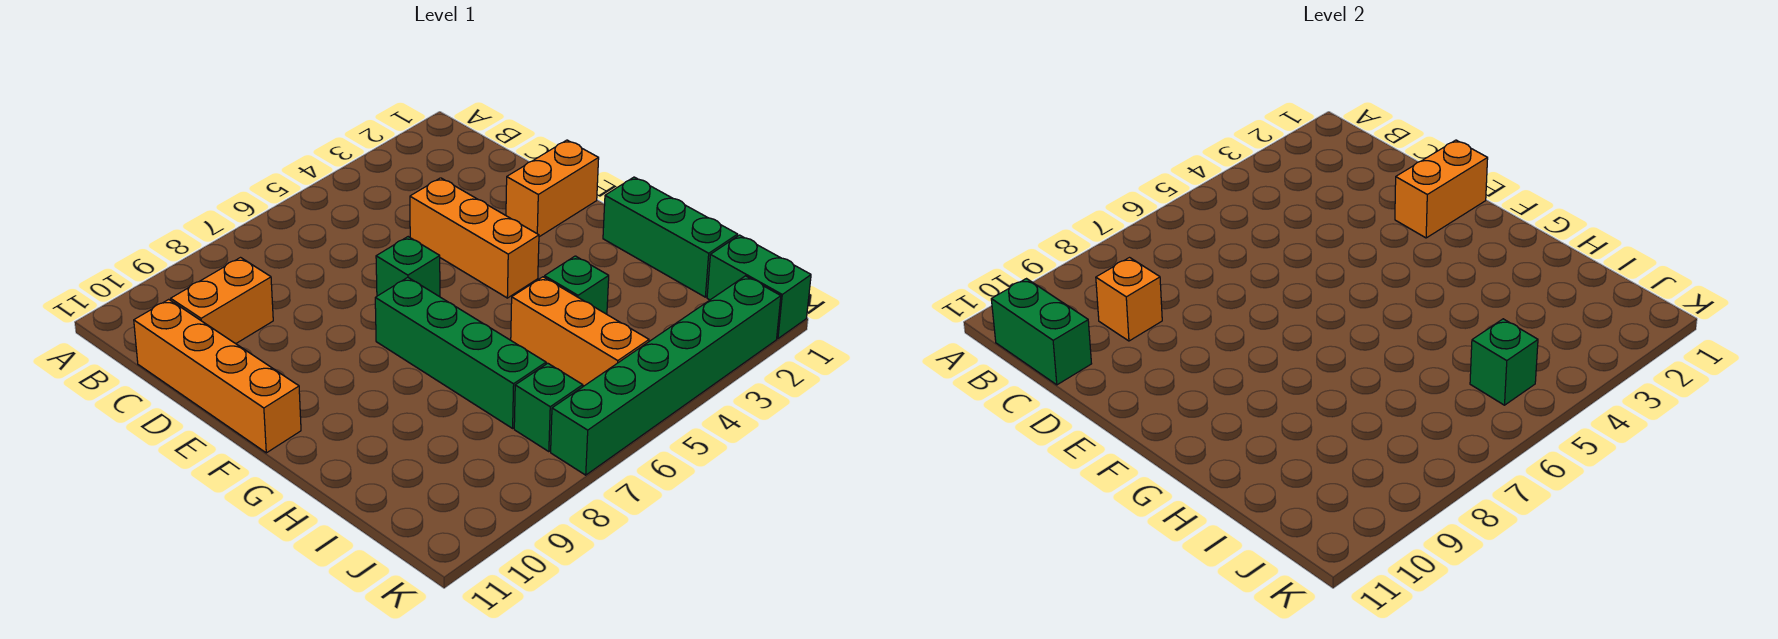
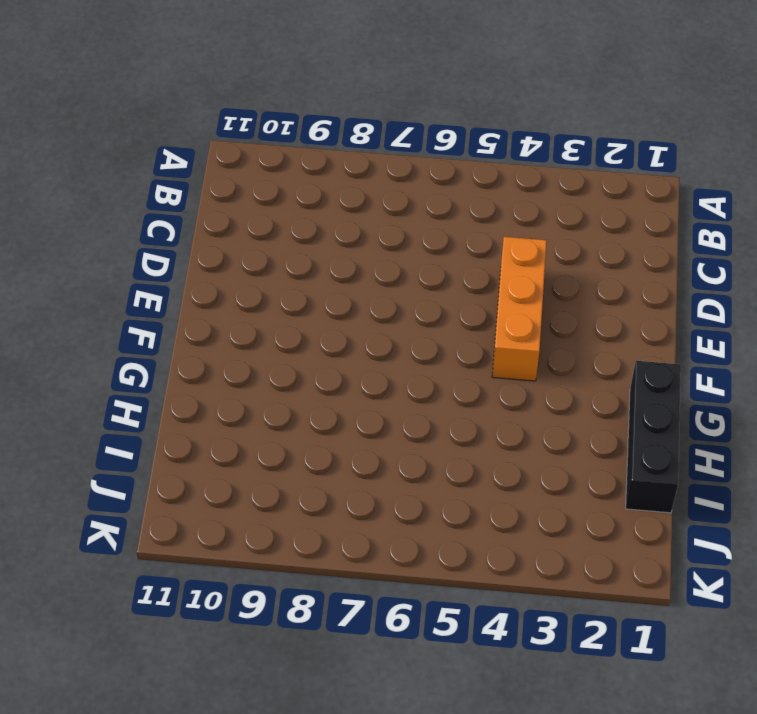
black 1x3 brick [626,361,681,513] -> green 1x3 brick [603,177,738,297]
none -> orange 1x2 brick [171,258,273,344]
none -> orange 1x4 brick [134,299,301,453]
none -> orange 1x2 brick [506,140,599,237]

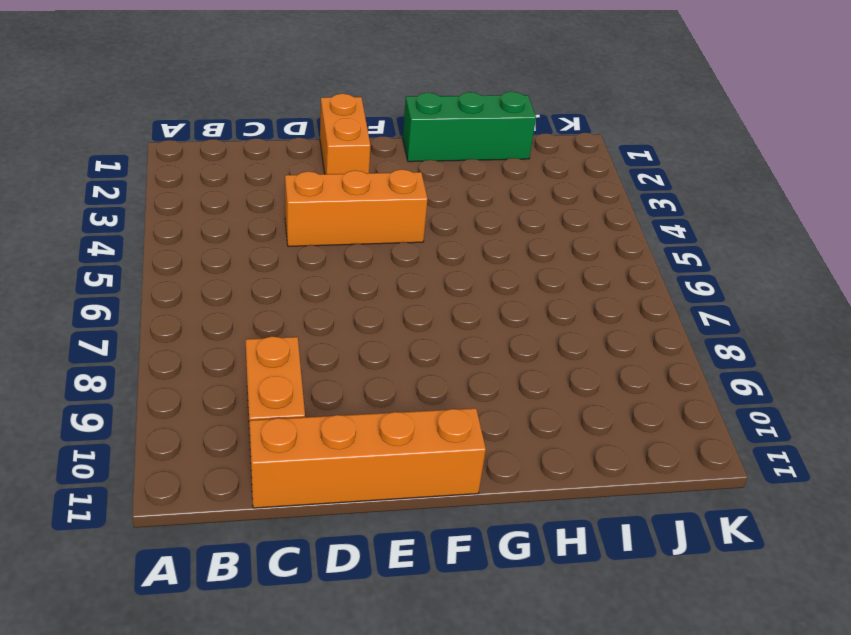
none -> green 1x1 brick [376,237,440,297]
none -> green 1x4 brick [375,277,546,428]
none -> green 1x1 brick [544,256,609,314]

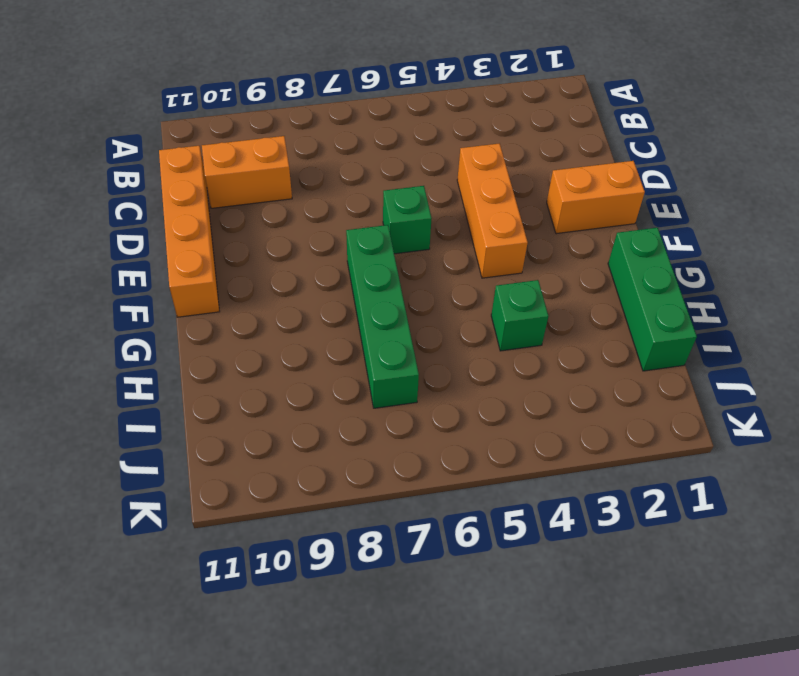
none -> orange 1x3 brick [511,277,649,386]
none -> green 1x2 brick [707,235,811,339]
none -> green 1x1 brick [514,363,583,452]

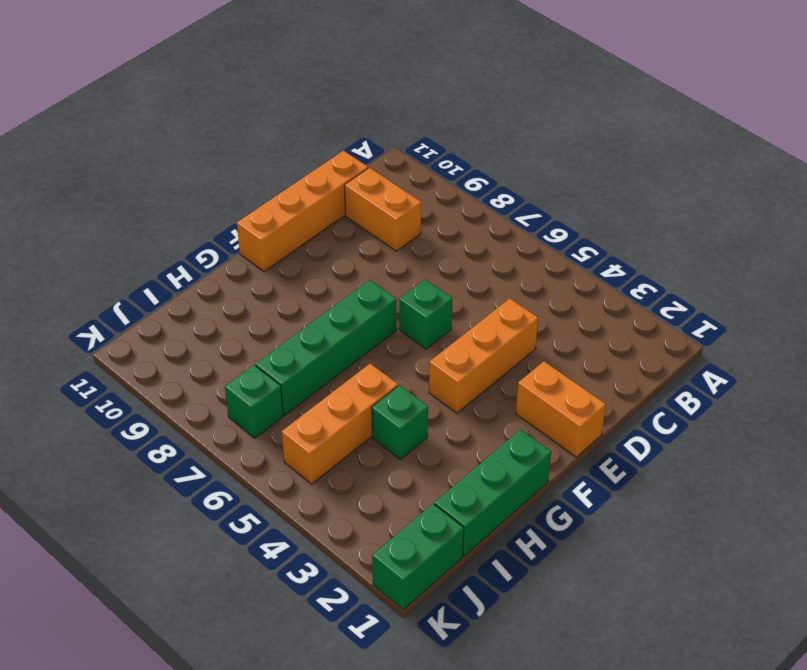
none -> green 1x6 brick [551,276,781,475]
none -> green 1x2 brick [991,279,1092,385]
none -> orange 1x1 brick [1096,258,1162,341]

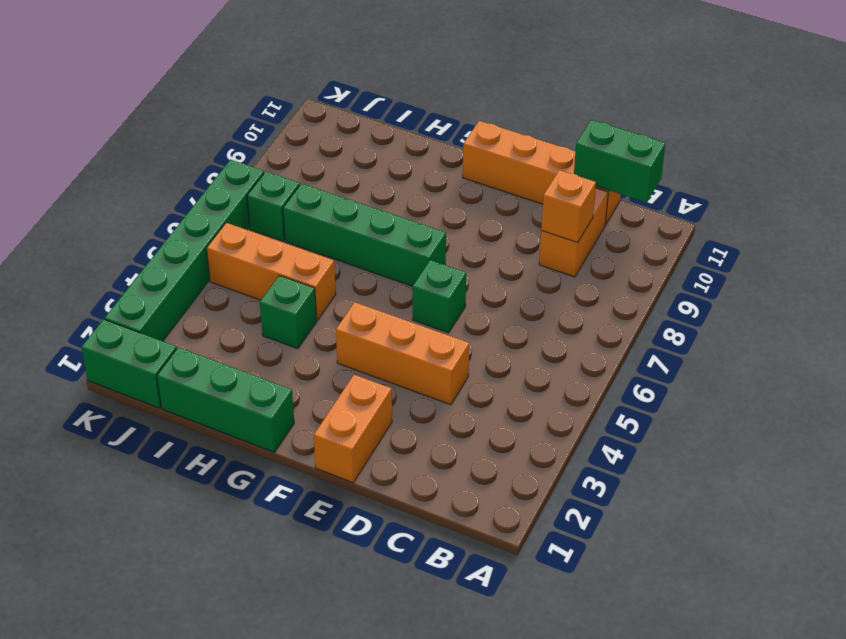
none -> orange 1x2 brick [1395,140,1488,238]
none -> green 1x1 brick [1470,319,1538,405]

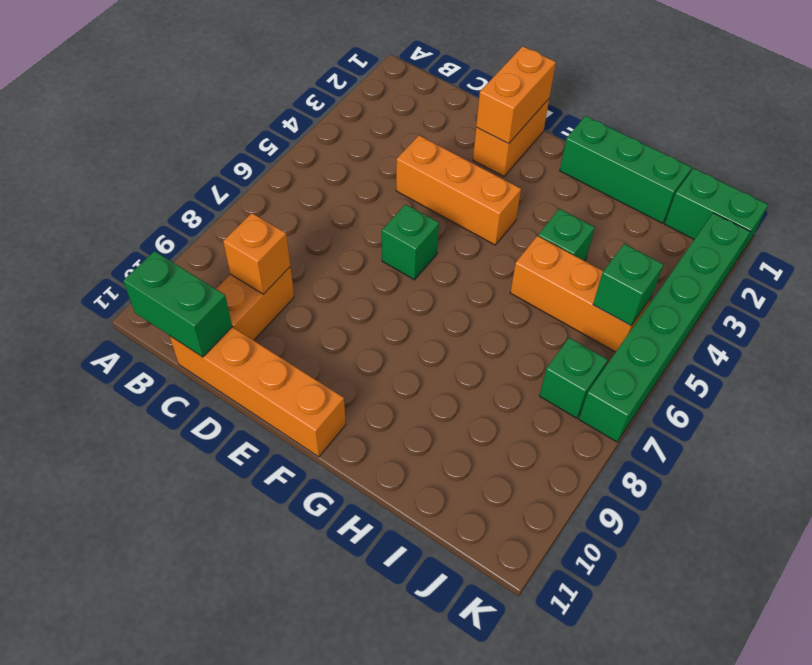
none -> green 1x4 brick [375,277,546,428]

